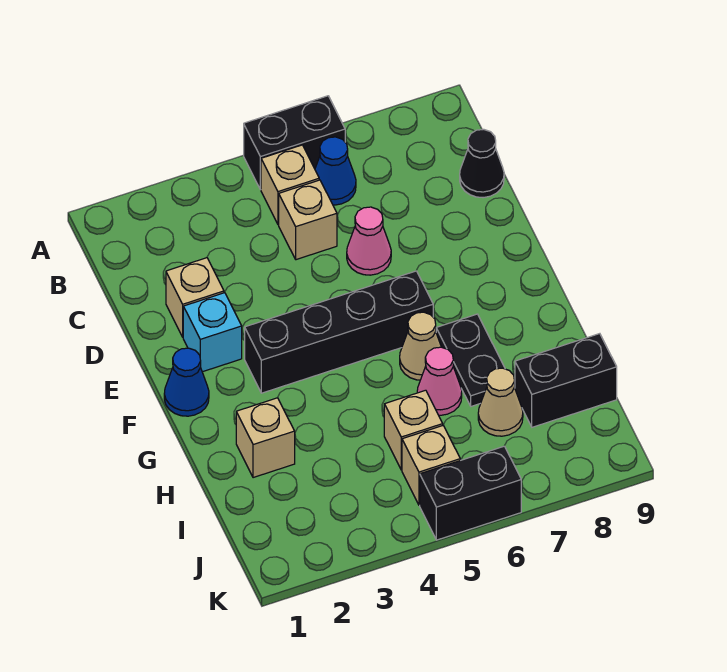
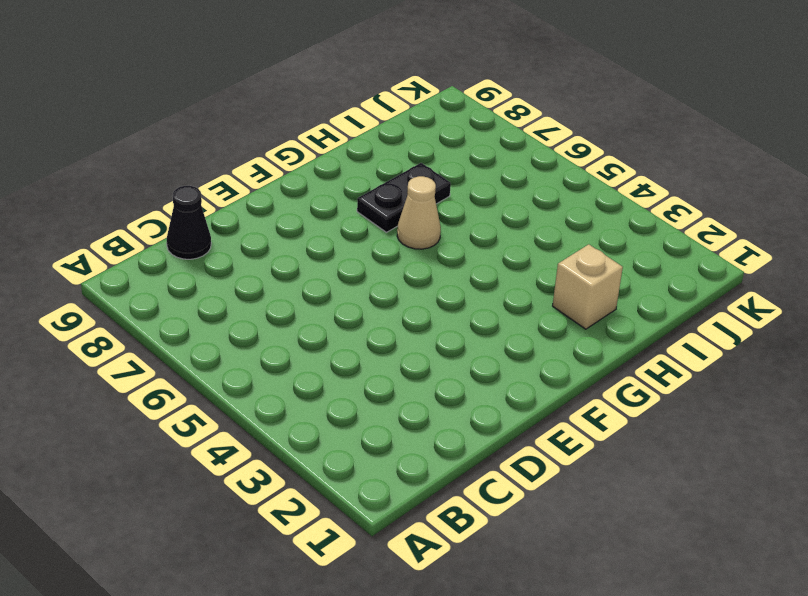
none -> black 1x2 brick [244,96,345,190]
none -> tan 1x1 brick [261,145,319,225]
none -> blue 1x1 cone [315,137,356,205]

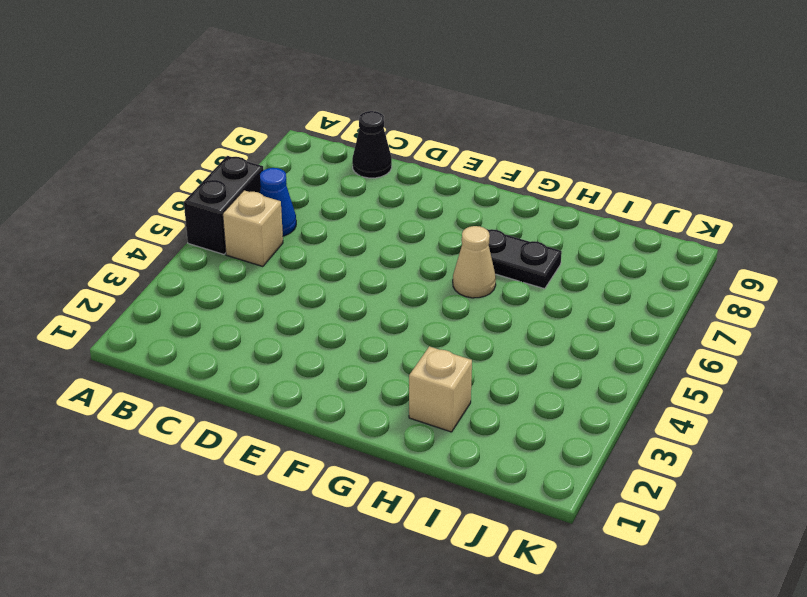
none -> tan 1x1 brick [279,180,337,260]
none -> tan 1x1 brick [166,258,224,337]
none -> pink 1x1 cone [347,207,391,275]

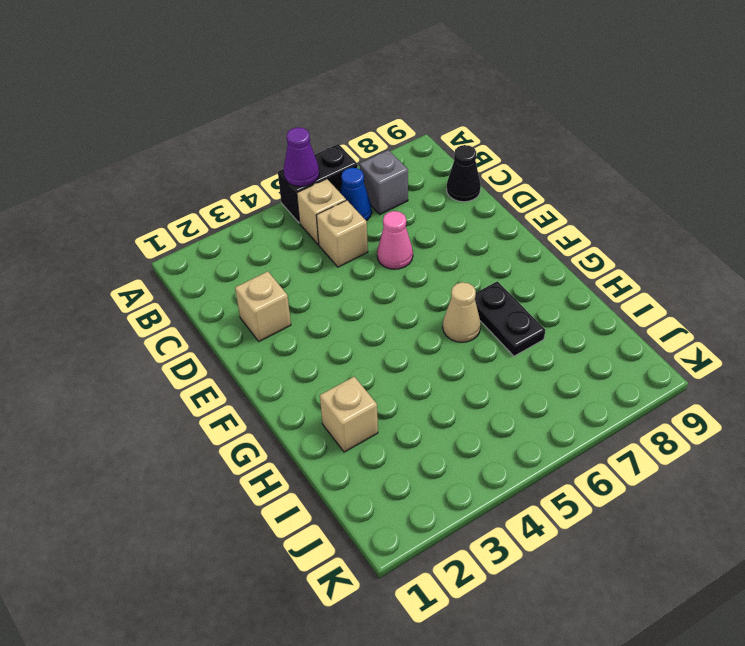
purple 1x1 cone [284,127,319,187] -> none
grey 1x1 brick [360,150,408,214] -> none
none -> cyan 1x1 brick [183,293,242,372]
none -> blue 1x1 cone [164,348,209,416]
none -> black 1x4 brick [245,271,433,393]

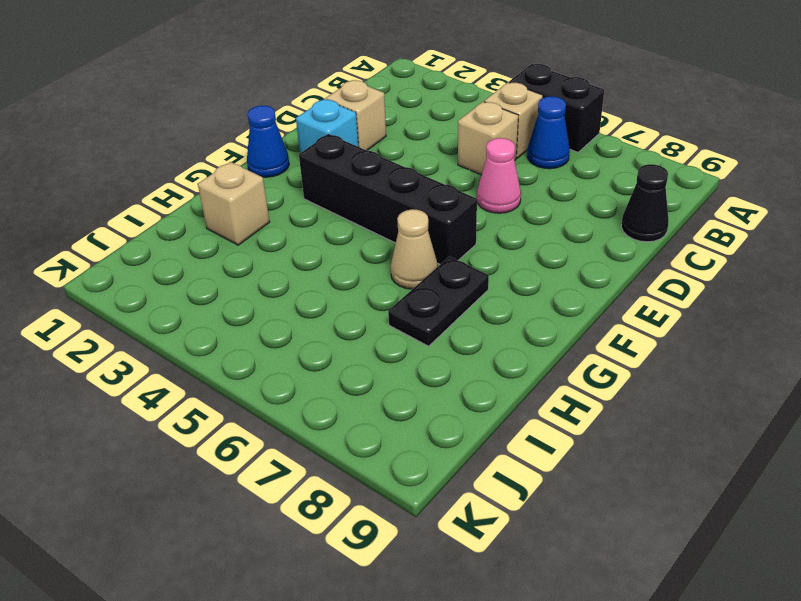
none -> pink 1x1 cone [417,347,462,415]
none -> tan 1x1 brick [384,390,443,470]
none -> tan 1x1 cone [478,368,523,436]

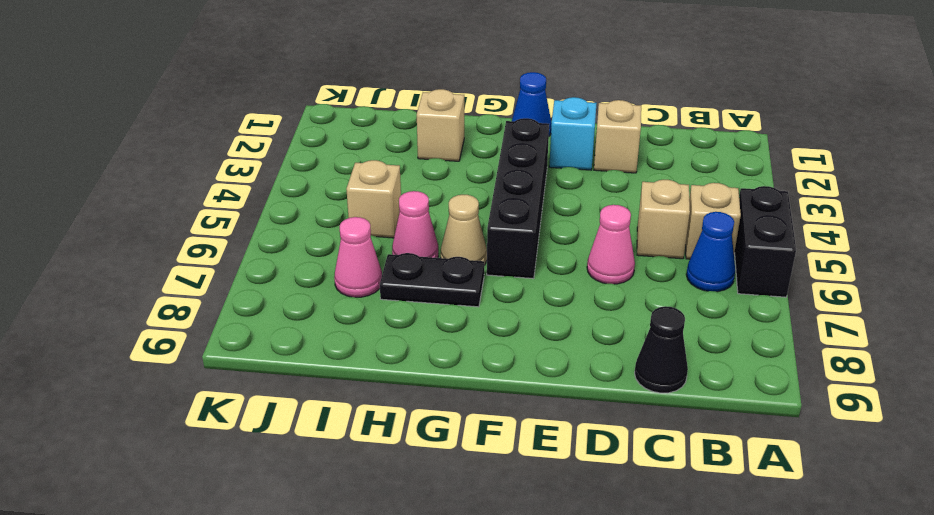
pink 1x1 cone [334,217,382,297] -> tan 1x1 cone [478,368,523,436]
none -> black 1x2 brick [515,334,617,427]
none -> tan 1x1 brick [402,425,460,505]
none -> black 1x2 brick [420,446,521,540]

